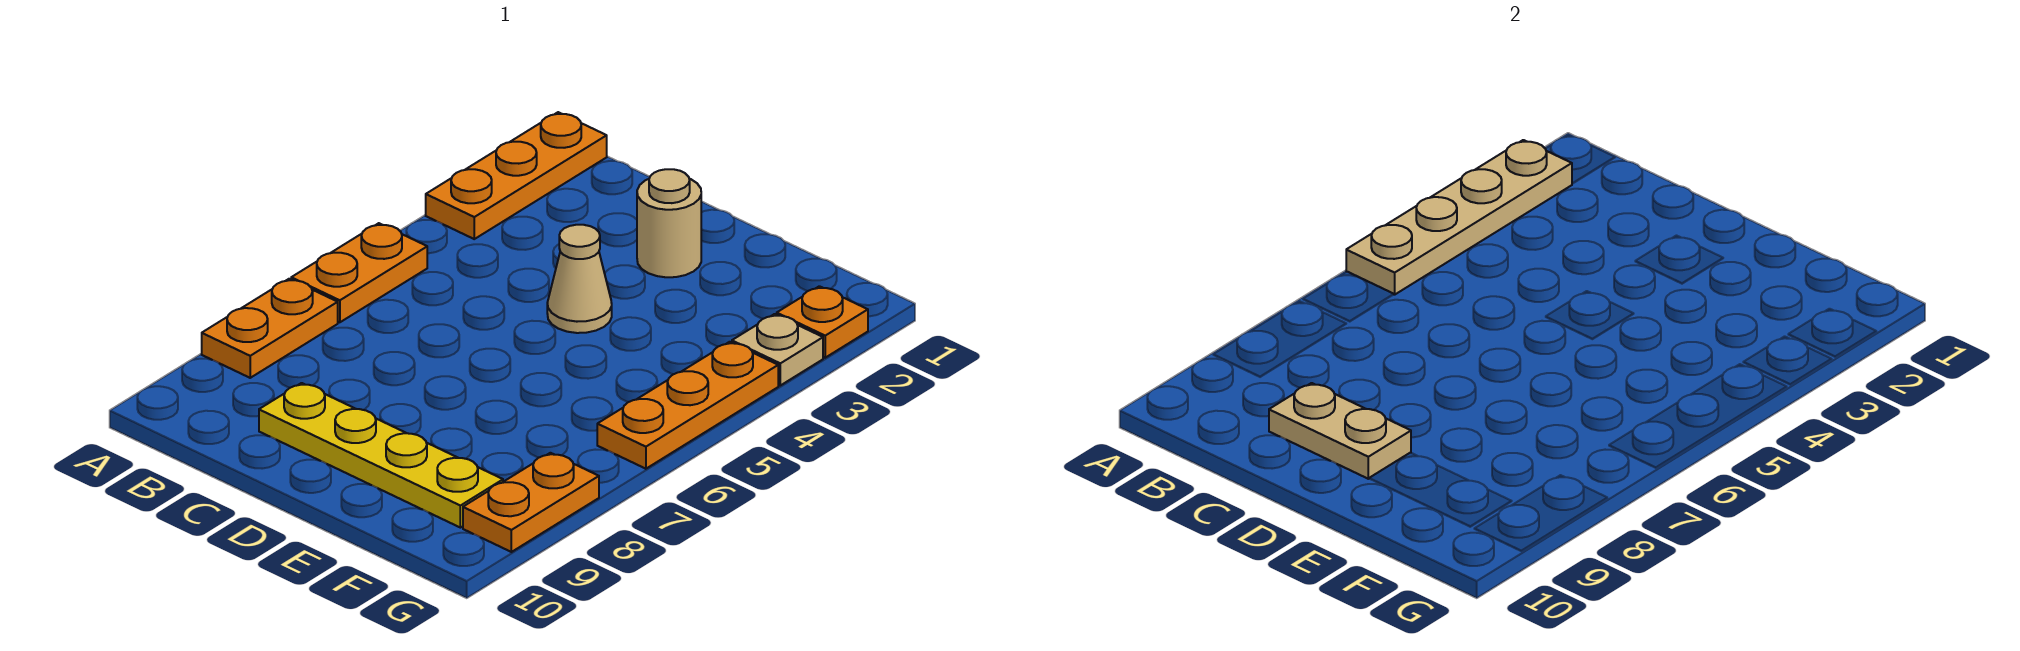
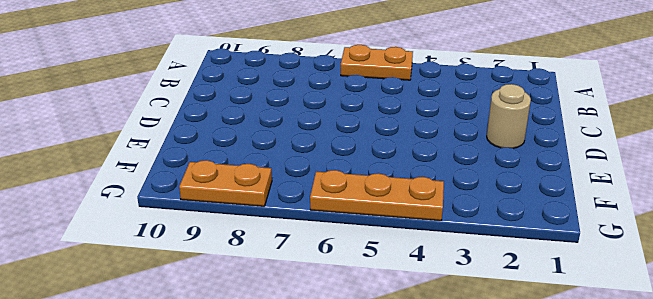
none -> orange 1x3 plate [426,112,607,239]
none -> orange 1x2 plate [202,279,338,378]
none -> yellow 1x4 plate [259,383,503,528]

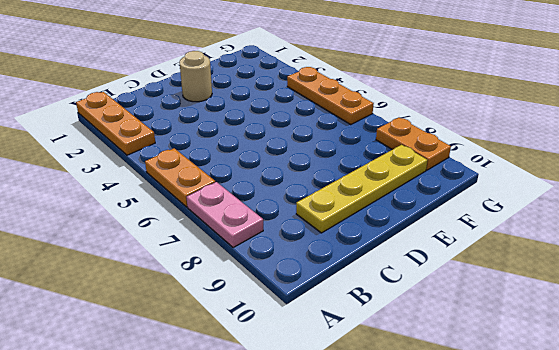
pink 1x2 plate [186,182,263,248] -> orange 1x2 plate [202,279,338,378]
none -> tan 1x1 cone [547,225,612,333]
none -> orange 1x1 plate [777,286,868,358]
none -> tan 1x1 plate [732,314,823,385]

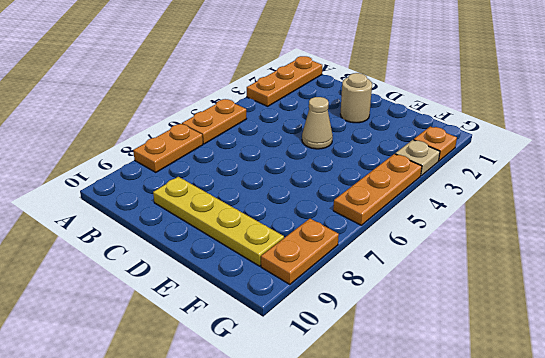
none -> tan 1x4 plate [1346,140,1572,295]
none -> tan 1x2 plate [1269,383,1411,479]

